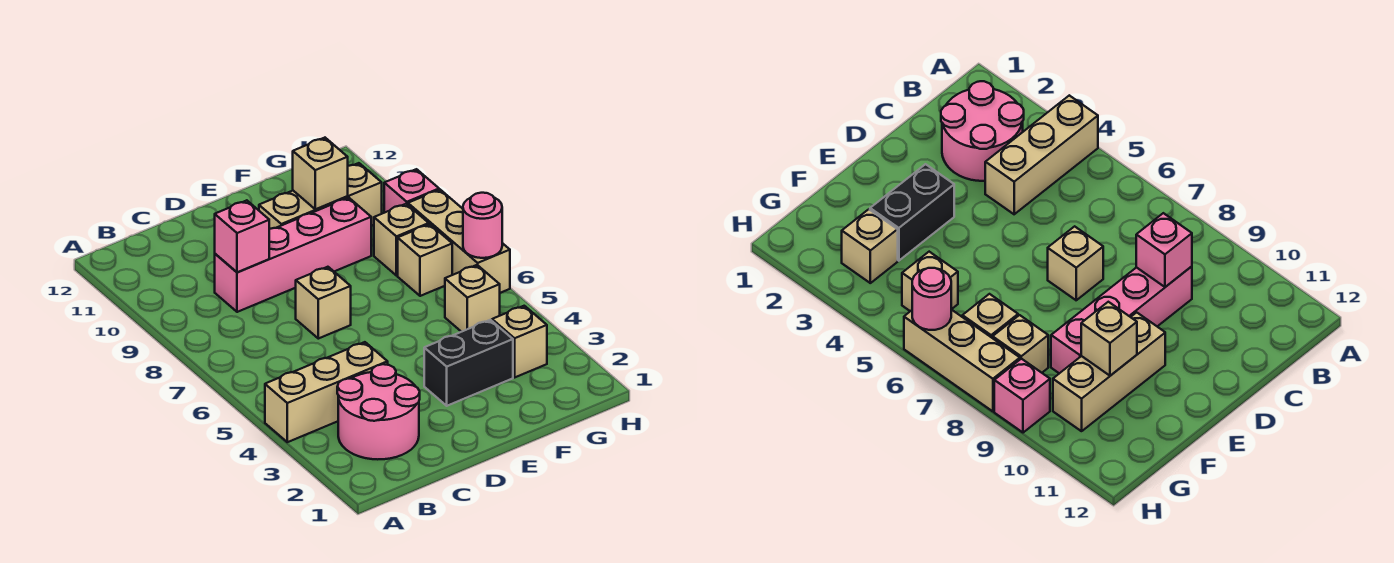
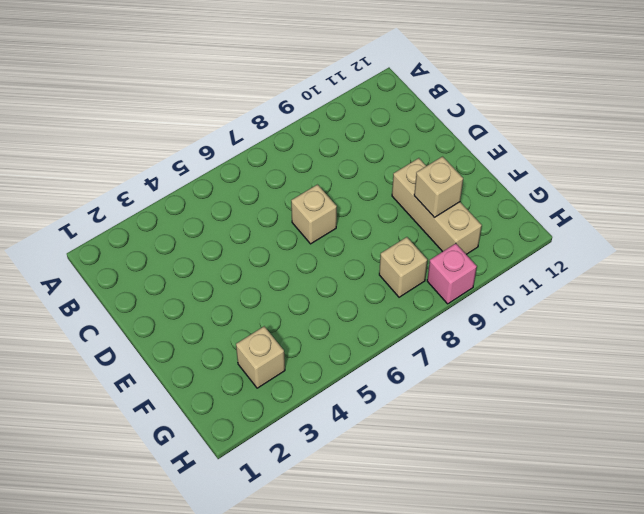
none -> tan 1x3 brick [265,342,388,442]
none -> pink 2x2 round brick [337,364,420,459]
none -> pink 1x4 brick [215,198,371,312]

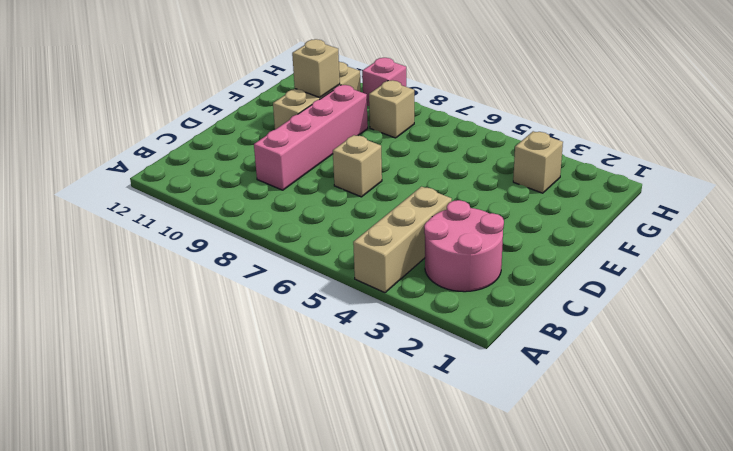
none -> black 1x2 brick [424,320,513,406]
none -> tan 1x1 brick [445,265,500,332]
none -> tan 1x1 brick [398,224,452,296]

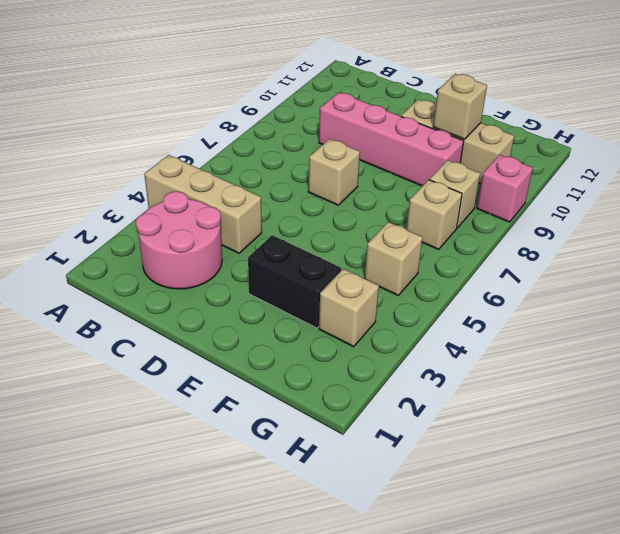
none -> tan 1x3 brick [408,190,510,293]
none -> pink 1x1 brick [215,200,269,272]
none -> pink 1x1 round brick [463,193,502,258]

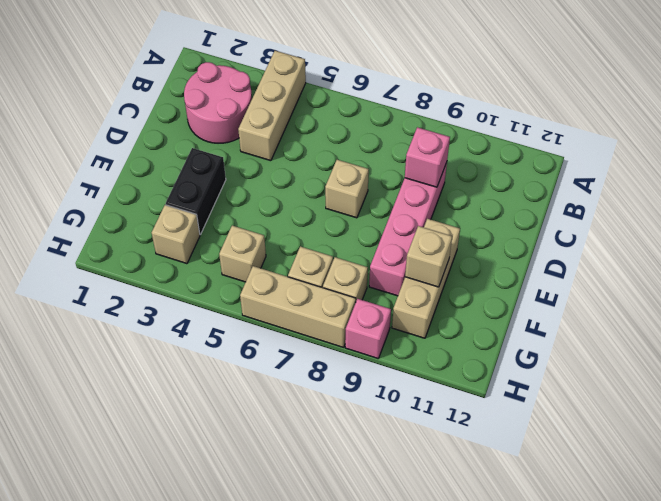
none -> pink 1x1 round brick [463,193,502,258]

